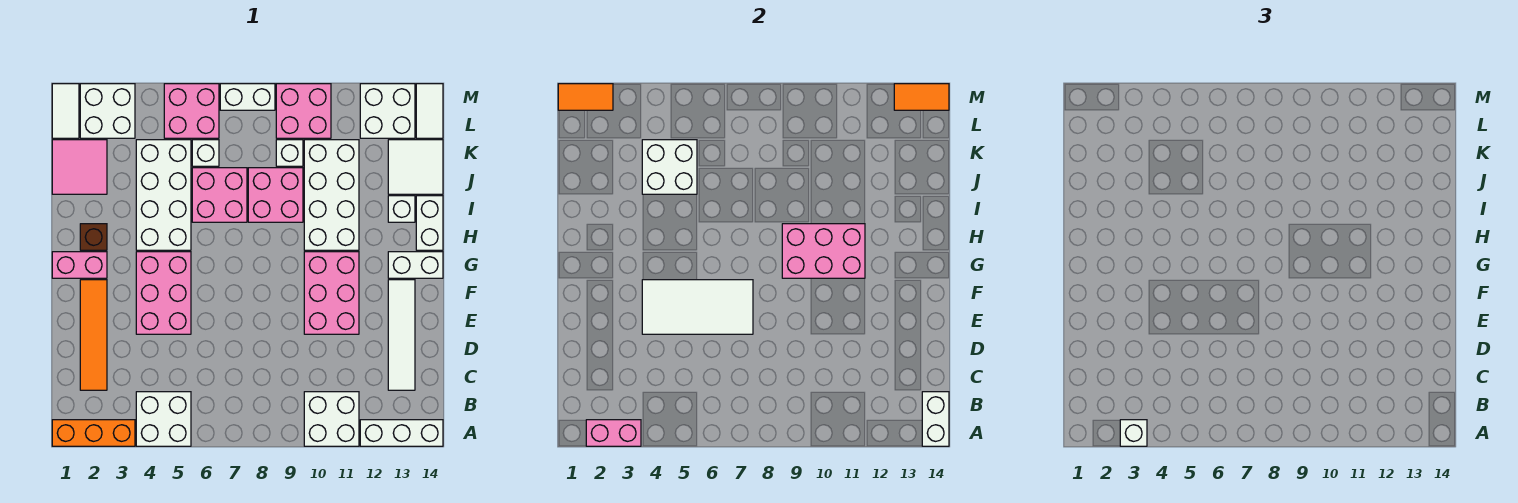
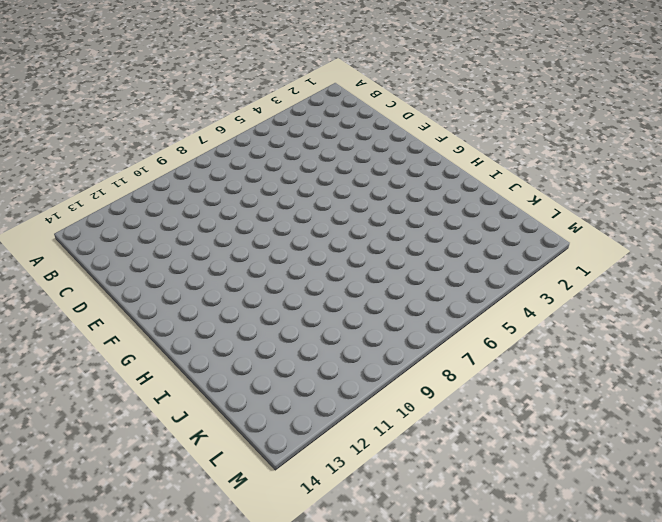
none -> orange 1x3 brick [52,420,135,446]
none -> white 2x2 brick [136,392,191,446]
none -> white 2x2 brick [304,392,359,446]
none -> white 1x3 brick [360,420,443,446]

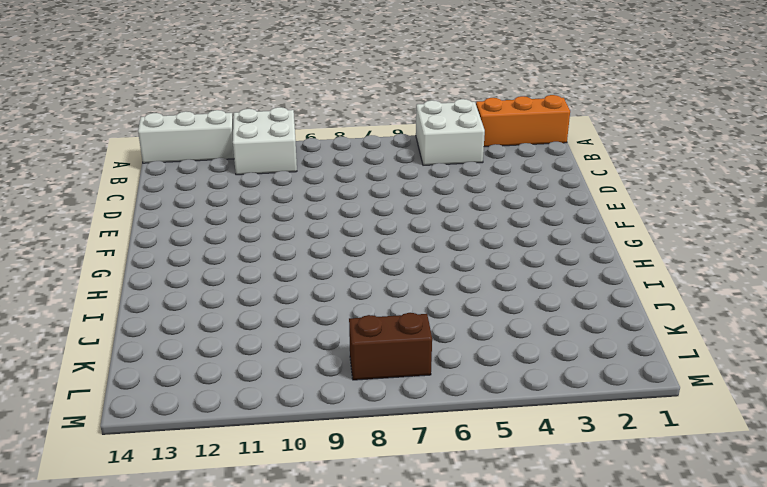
brown 1x2 brick [349,313,432,380] -> none
none -> orange 1x4 tile [80,280,107,390]
none -> white 1x4 tile [388,280,415,390]
none -> pink 2x3 brick [136,252,191,334]
none -> pink 2x3 brick [304,252,359,334]

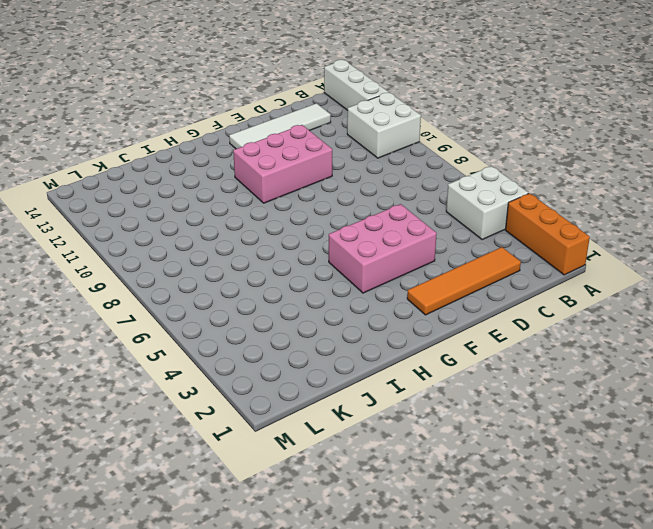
none -> pink 1x2 brick [52,252,107,278]
none -> white 1x2 brick [388,252,443,278]
none -> brown 1x1 brick [80,224,107,250]
none -> white 2x4 brick [136,140,191,250]

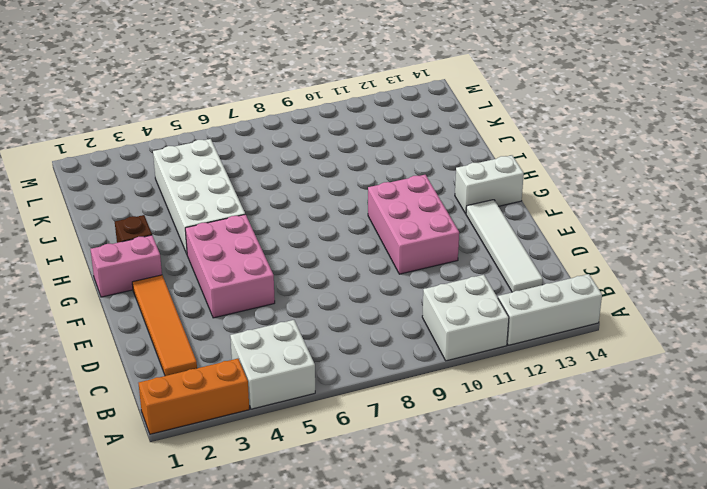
none -> white 2x4 brick [304,140,359,250]
none -> white 1x2 brick [416,196,443,250]
none -> pink 2x2 brick [192,168,247,222]
none -> pink 2x2 brick [248,168,303,222]

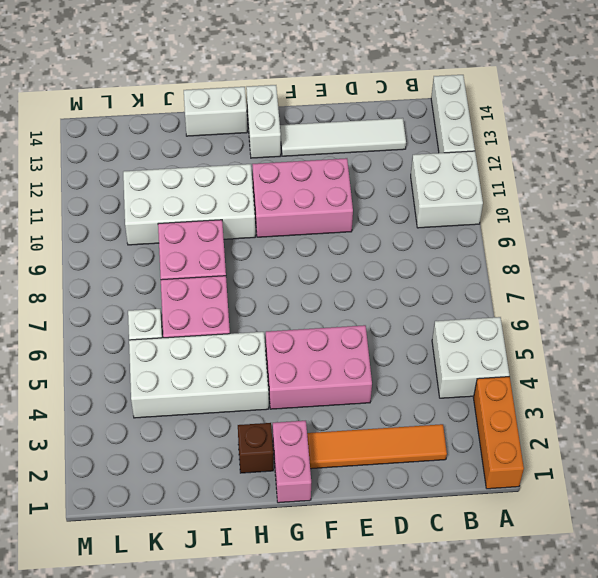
none -> white 1x1 brick [388,196,415,222]
none -> pink 2x2 tile [52,140,107,194]
none -> white 2x2 tile [388,140,443,194]
none -> white 1x1 brick [276,140,303,166]

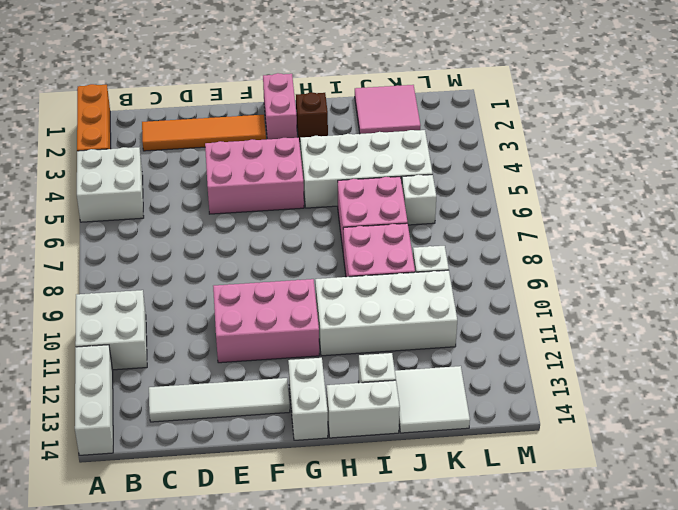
none -> white 1x2 tile [52,84,79,138]
none -> white 2x2 brick [80,84,135,138]
none -> pink 2x2 brick [164,84,219,138]
none -> pink 2x2 brick [276,84,331,138]

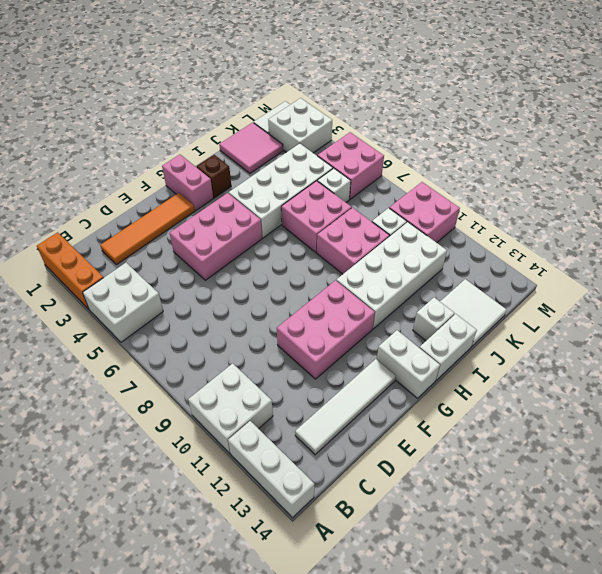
none -> white 2x2 brick [360,84,415,138]
none -> white 1x2 tile [416,84,443,138]
none -> white 1x2 brick [220,84,275,110]
none -> pink 1x2 brick [586,420,641,446]

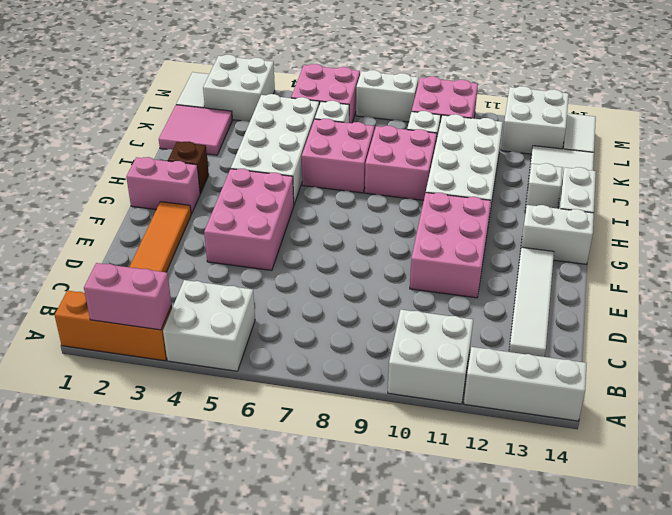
none -> white 1x2 brick [922,392,949,446]
none -> white 2x4 tile [642,280,753,334]
none -> pink 2x3 brick [782,224,865,278]
none -> white 2x2 brick [642,140,697,194]

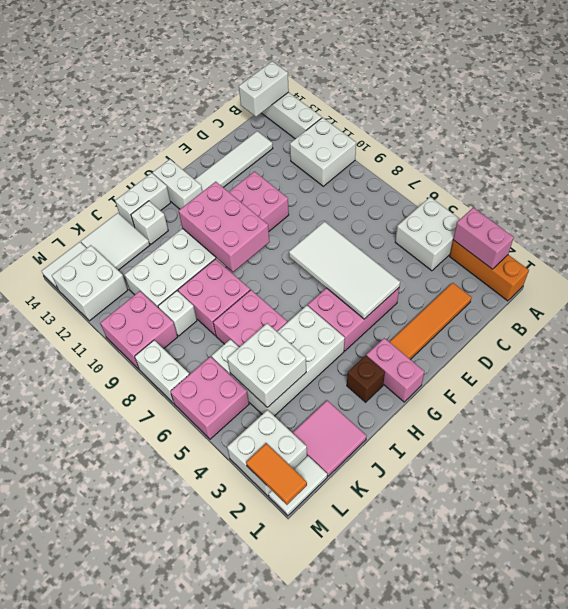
none -> orange 1x2 tile [894,84,949,110]
none -> white 1x1 brick [1120,420,1147,446]

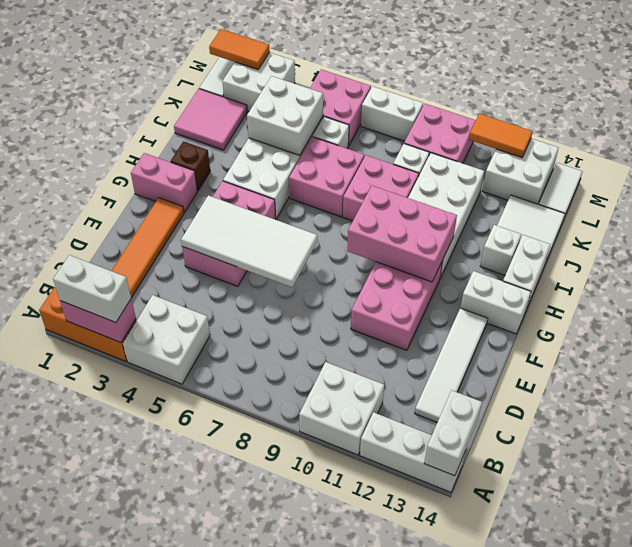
white 1x2 brick [53,255,131,323] -> white 1x1 brick [1120,420,1147,446]
orange 1x2 tile [469,114,533,158] -> orange 1x2 tile moved to [894,84,949,110]

